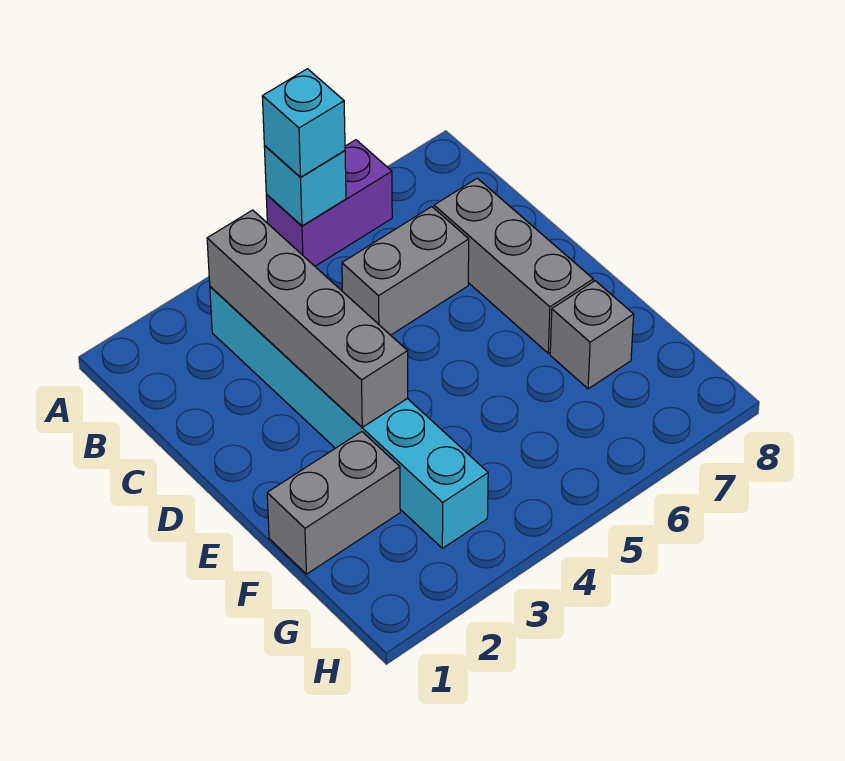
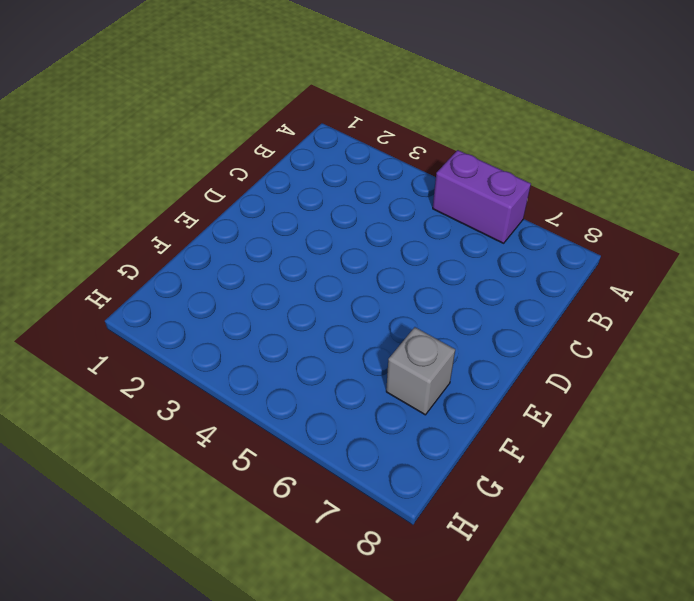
none -> cyan 1x6 brick [210,287,488,548]
none -> grey 1x2 brick [342,207,469,335]

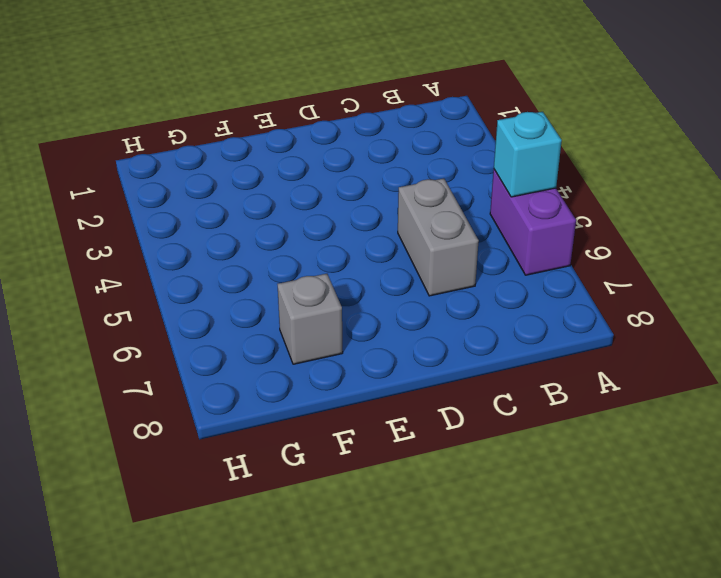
none -> cyan 1x6 brick [210,287,488,548]
none -> grey 1x3 brick [434,178,593,353]

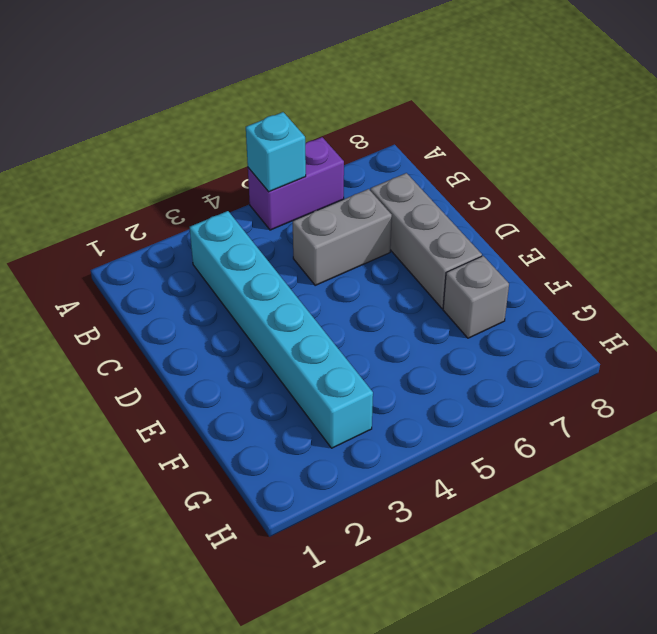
none -> grey 1x2 brick [267,432,400,574]
none -> grey 1x4 brick [207,210,408,427]

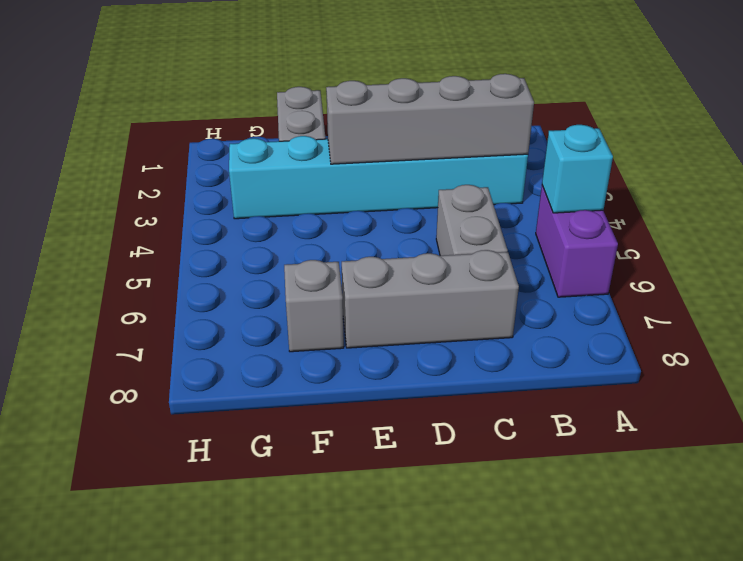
none -> cyan 1x1 brick [262,69,345,177]

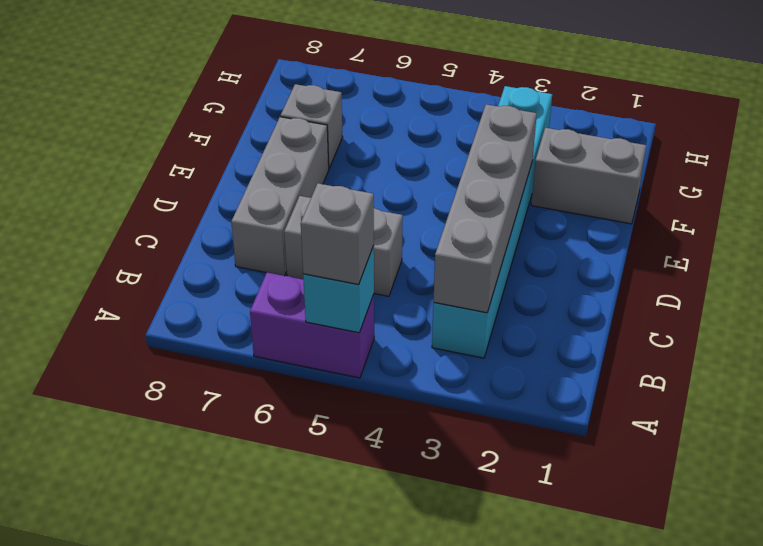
grey 1x1 brick [301,183,374,285] -> cyan 1x1 brick [262,69,345,177]

